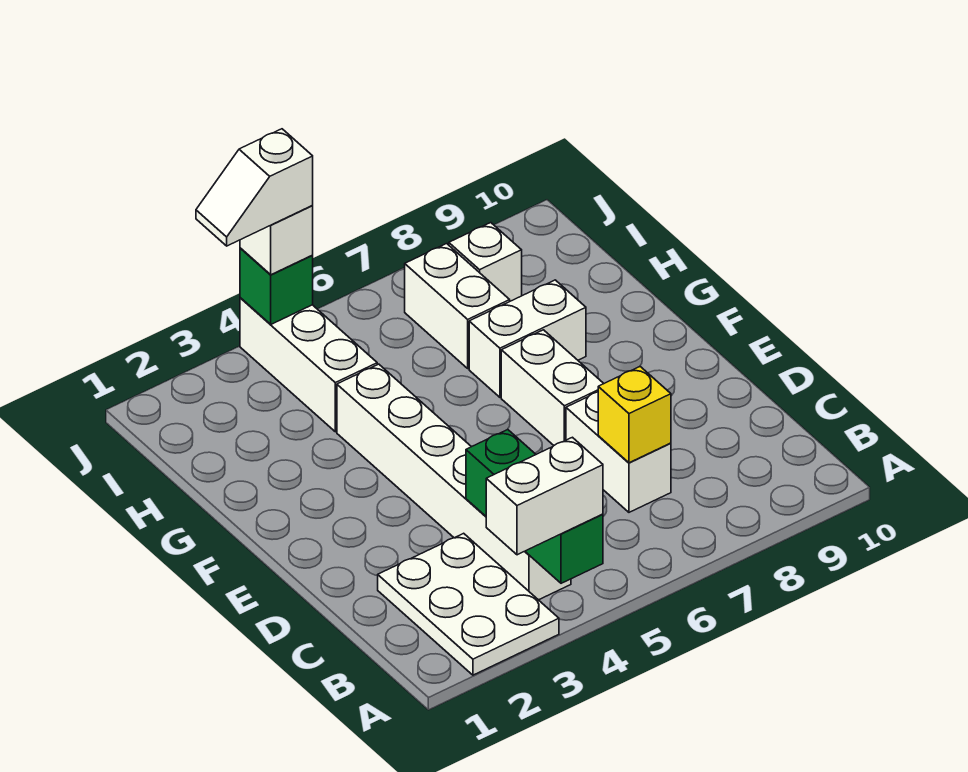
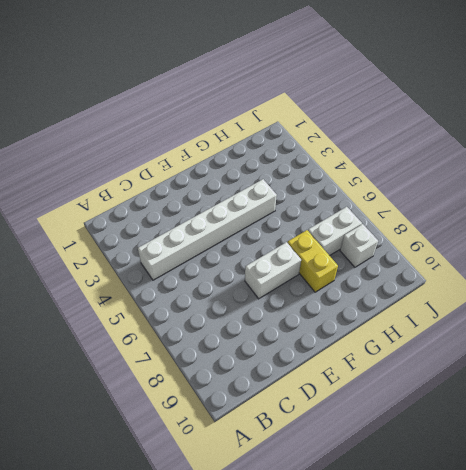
yellow 1x2 brick [287,230,338,292] -> white 1x2 brick [469,280,586,397]
none -> white 2x3 plate [378,533,559,675]
none -> white 1x2 brick [566,392,671,512]
none -> white 1x3 brick [240,298,377,432]

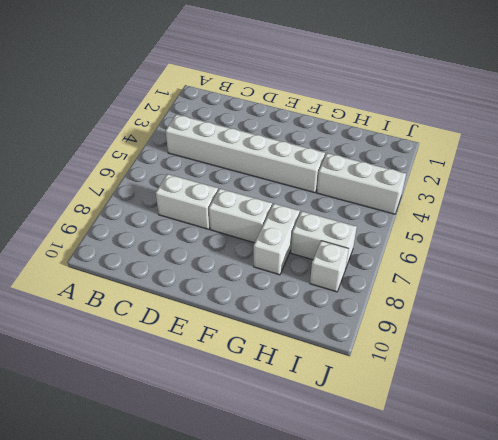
none -> white 2x3 plate [378,533,559,675]
none -> green 1x3 brick [466,429,603,583]
none -> yellow 1x1 brick [598,367,671,463]

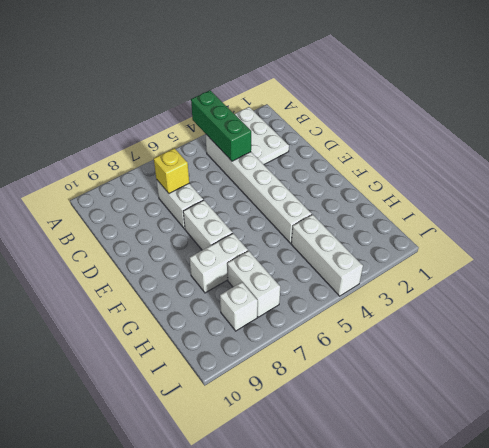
none -> green 1x1 brick [240,248,313,324]
none -> white 1x2 brick [486,437,603,555]
none -> white 1x1 brick [240,205,313,275]

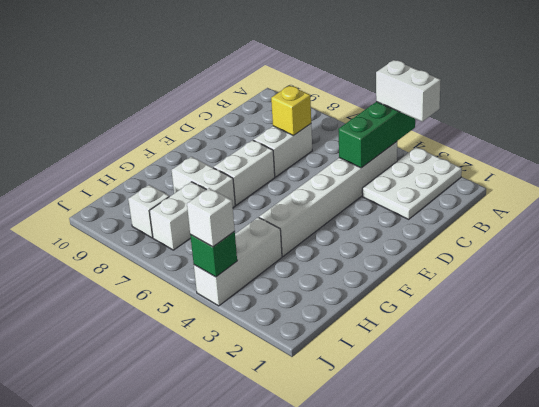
none -> white 1x2 slope [196,129,313,246]

